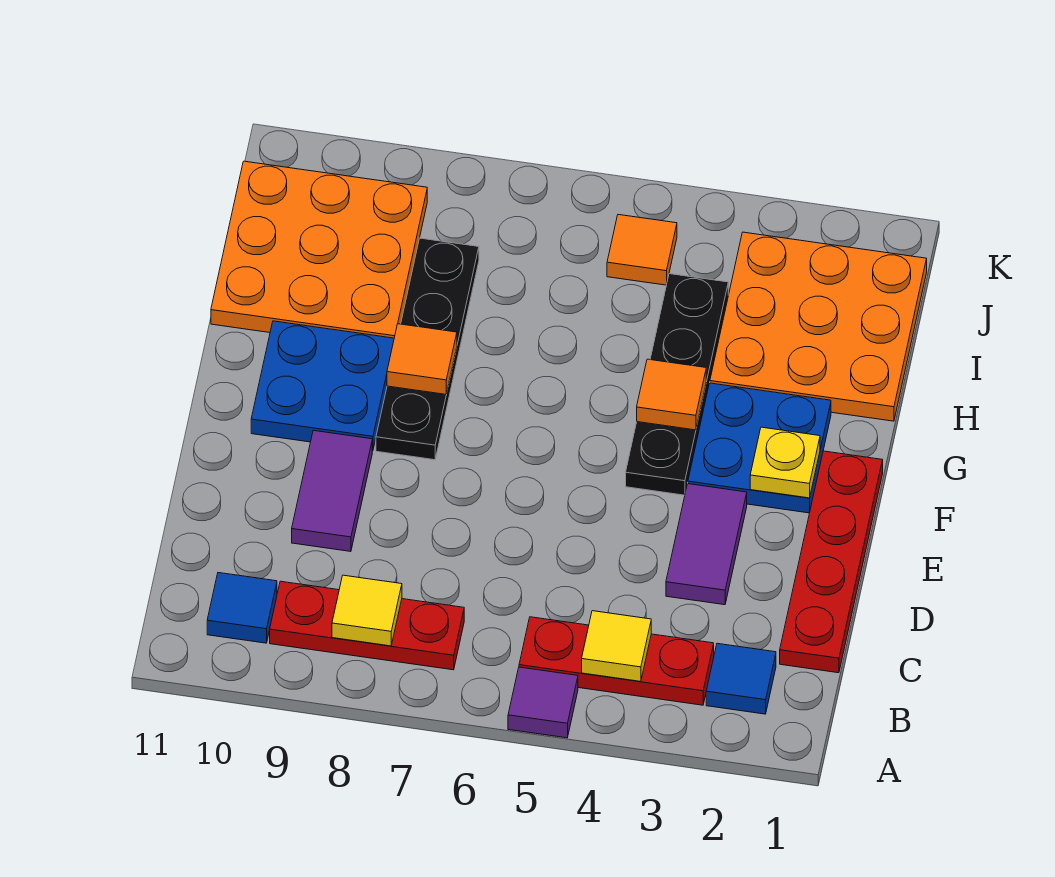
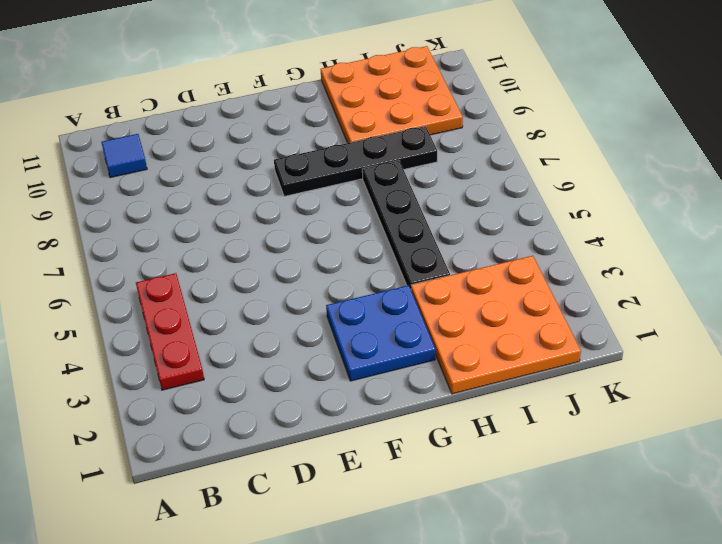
black 1x4 plate [362,161,450,289] -> black 1x4 plate turned to [626,274,728,495]
none -> purple 1x1 tile [508,667,578,738]
none -> blue 1x1 tile [706,643,776,714]
none -> red 1x3 plate [270,581,464,670]

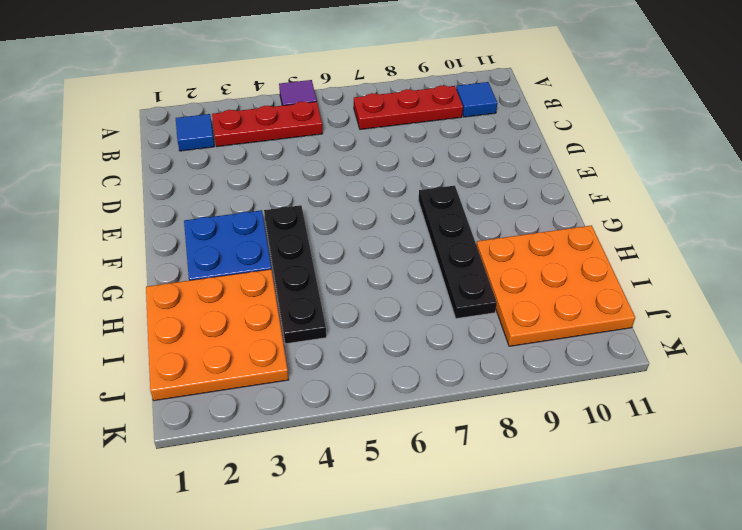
none -> red 1x4 plate [780,451,883,673]
none -> purple 1x2 tile [666,484,747,605]
none -> purple 1x2 tile [292,430,372,552]

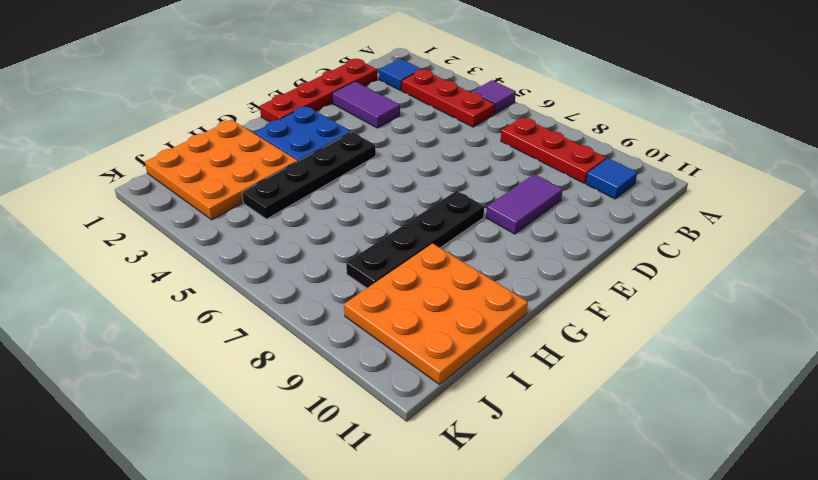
purple 1x2 tile [332,82,400,128] -> purple 1x2 tile turned to [666,484,747,605]
none -> blue 2x2 plate [251,321,394,451]
none -> orange 1x1 tile [607,215,677,285]
none -> yellow 1x1 tile [582,611,651,681]

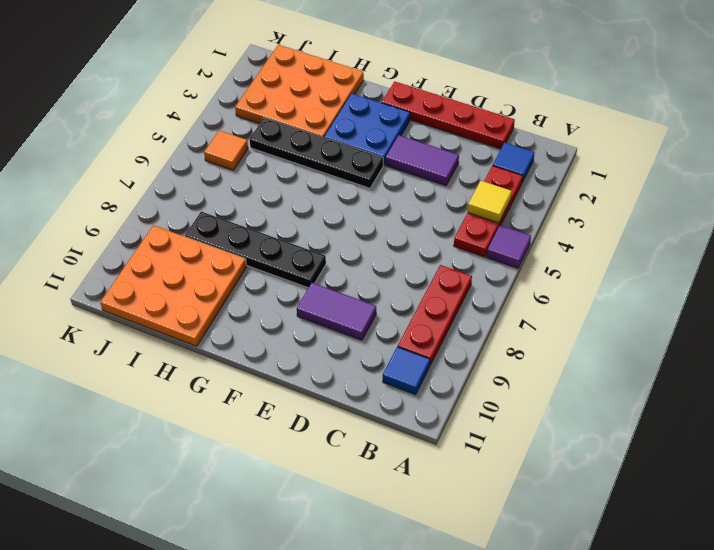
none -> blue 2x2 plate [251,321,394,451]
none -> yellow 1x1 tile [332,575,402,646]
none -> yellow 1x1 plate [750,427,820,498]

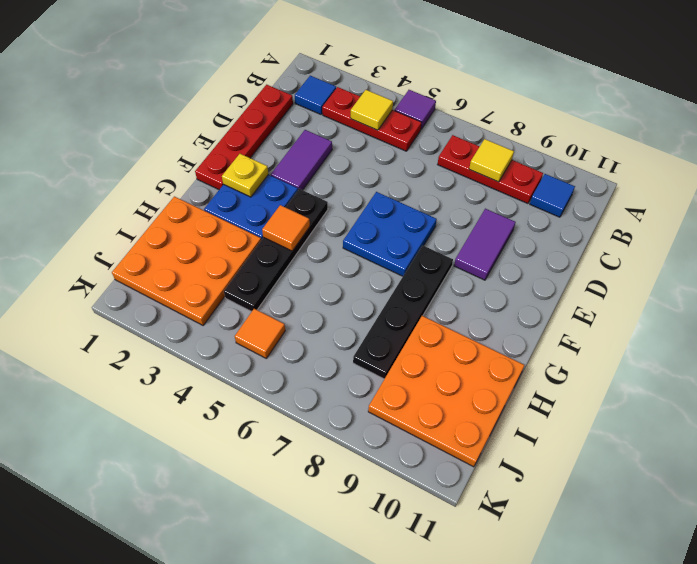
blue 2x2 plate [343,192,437,276] -> blue 2x2 plate moved to [251,321,394,451]
none -> orange 1x1 tile [387,324,457,394]

